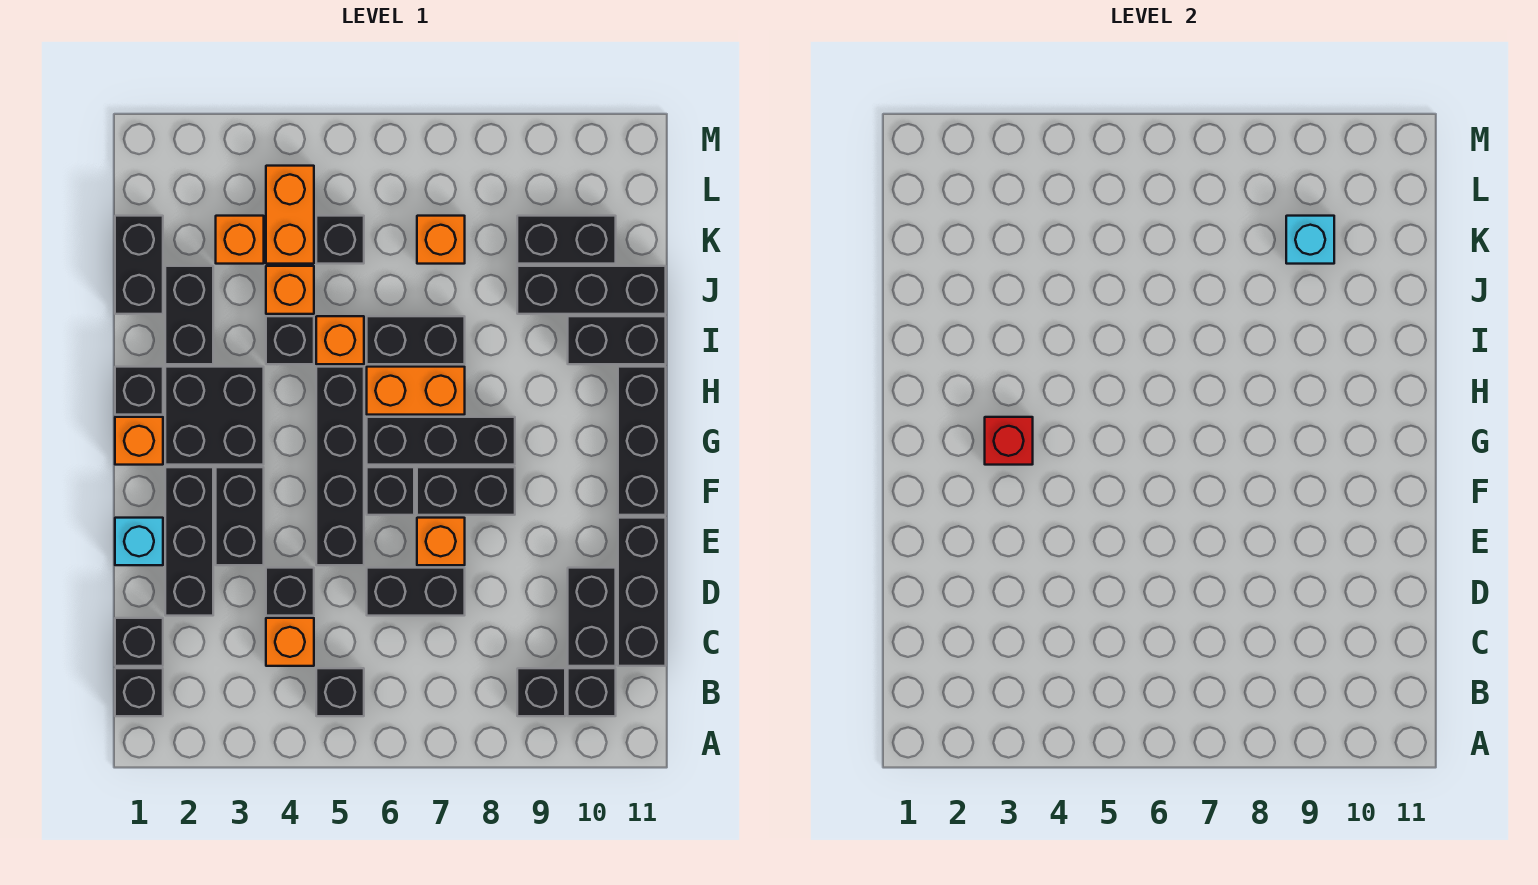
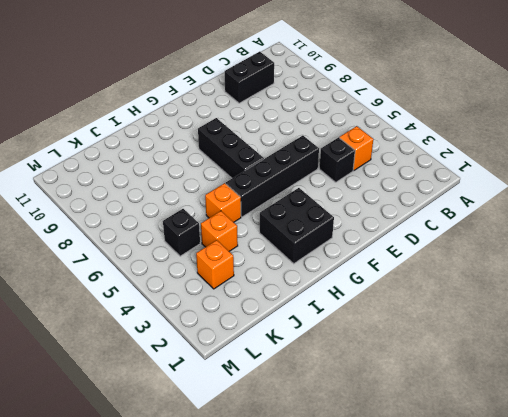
none -> black 1x1 brick [115,668,163,716]
none -> black 1x1 brick [316,668,364,716]
none -> black 1x1 brick [517,668,565,716]
none -> black 1x1 brick [568,668,616,716]

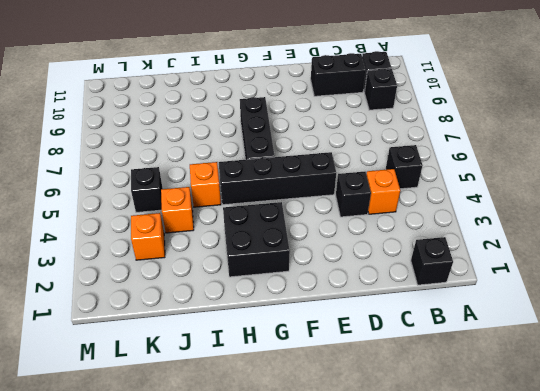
none -> black 1x1 brick [115,618,163,666]
none -> black 1x3 brick [618,518,666,666]
none -> black 1x3 brick [165,467,213,616]
none -> black 1x2 brick [367,568,465,616]

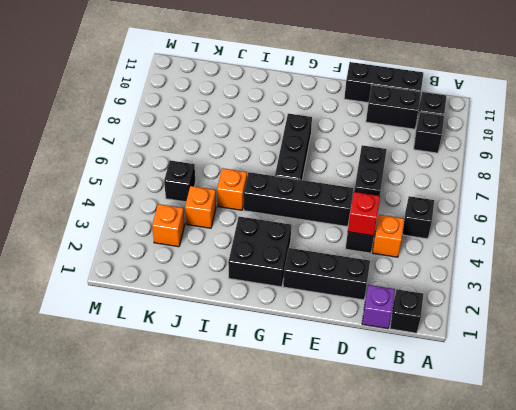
purple 1x1 brick [362,285,395,329] -> black 1x1 brick [115,618,163,666]
red 1x1 brick [348,192,380,236] -> red 1x1 brick moved to [985,417,1033,465]
none -> cyan 1x1 brick [115,518,163,565]
none -> black 1x2 brick [216,467,264,565]
none -> orange 1x1 brick [417,518,465,565]
none -> black 1x1 brick [367,467,414,515]

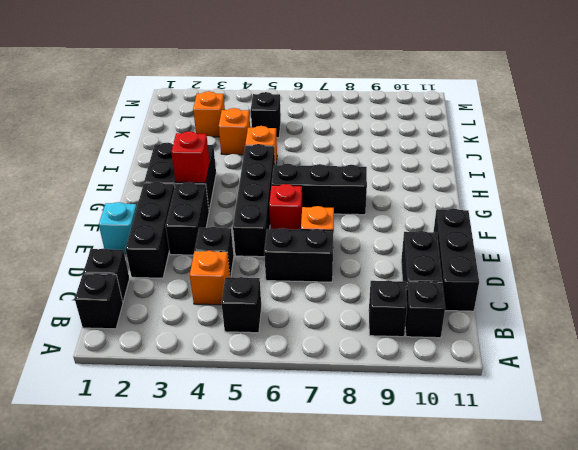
red 1x1 brick [269,184,302,230] -> black 1x1 brick [367,467,414,515]
none -> black 1x2 brick [417,467,515,515]
none -> black 1x3 brick [618,367,666,515]
none -> orange 1x1 brick [115,417,163,465]
none -> black 1x1 brick [115,367,163,415]

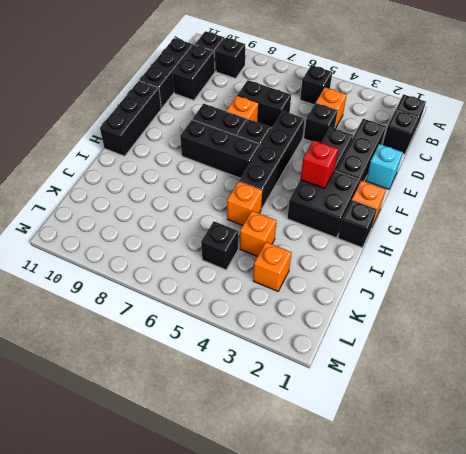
none -> orange 1x2 brick [367,367,465,415]
none -> black 1x2 brick [165,266,213,364]
none -> black 1x1 brick [266,316,314,364]
none -> black 1x2 brick [367,316,465,364]

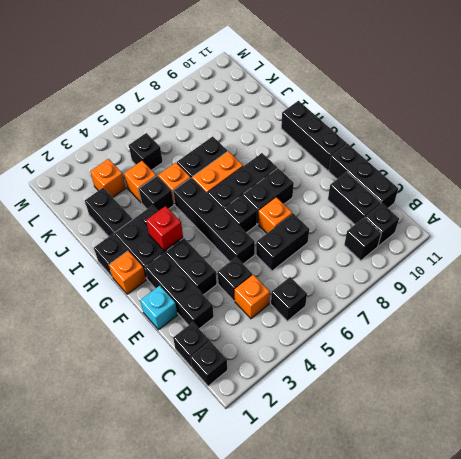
none -> black 1x2 brick [568,316,666,364]
none -> black 1x2 brick [115,216,163,314]
none -> black 1x3 brick [517,266,666,314]
none -> orange 1x2 brick [266,166,314,264]

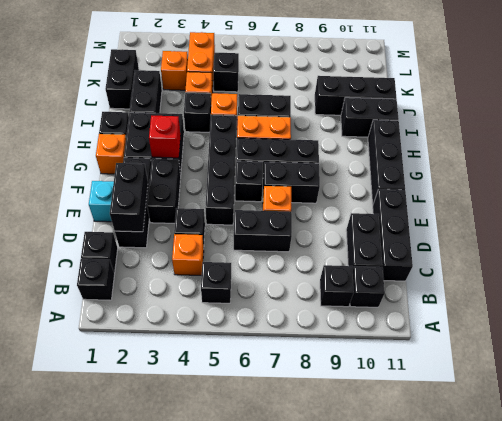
black 1x2 brick [110,163,148,232] -> black 1x2 brick turned to [517,216,616,264]
none -> orange 1x1 brick [417,216,465,264]
none -> cyan 1x1 brick [1286,216,1334,264]

